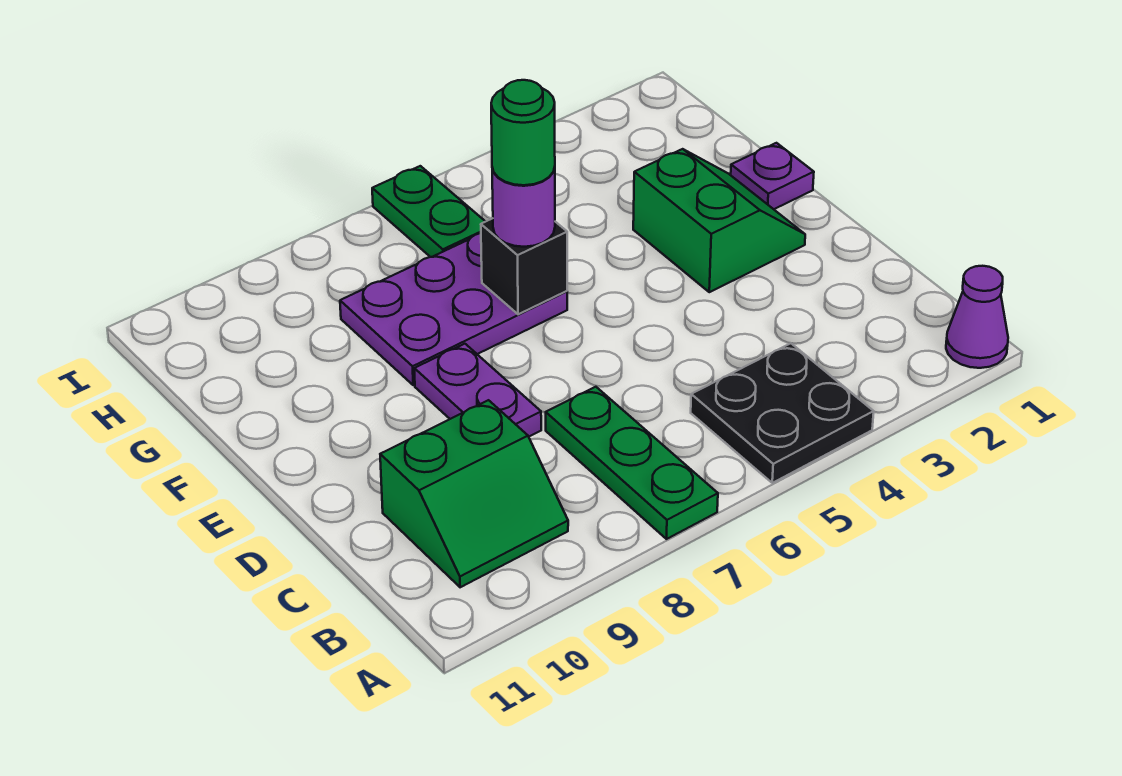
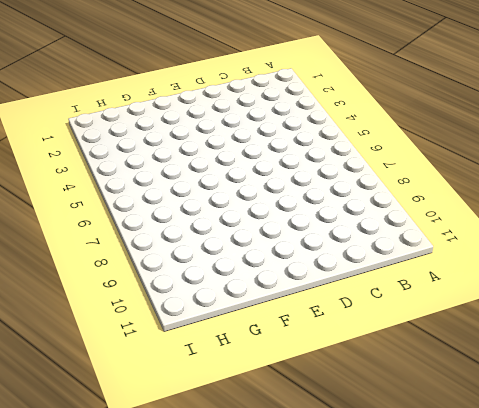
none -> purple 1x1 cone [946,266,1008,368]
none -> black 2x2 plate [691,343,874,483]
none -> green 1x3 plate [546,387,718,539]

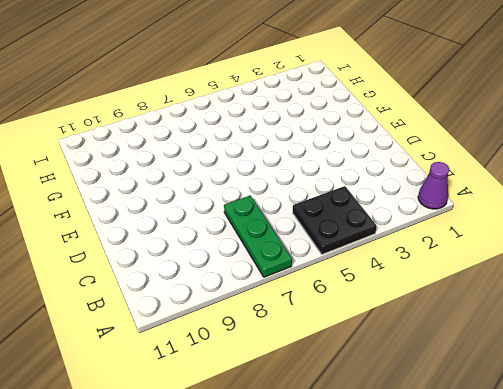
none -> green 2x2 slope [380,400,568,587]
none -> purple 1x2 plate [414,344,541,437]
none -> green 2x2 slope [633,149,805,292]

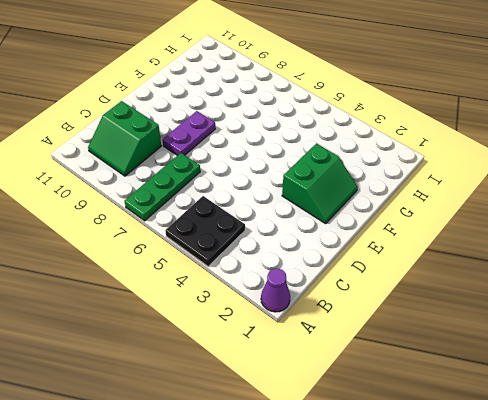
none -> purple 1x1 plate [731,143,814,209]
none -> purple 2x3 plate [340,233,567,385]
none -> green 1x2 plate [372,166,486,257]

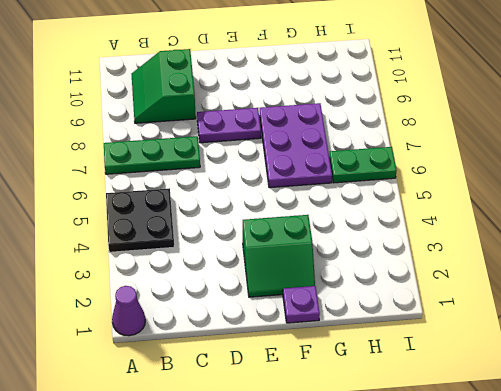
none -> black 1x1 brick [481,218,567,314]
none -> purple 1x1 round brick [492,167,555,247]
none -> green 1x1 round brick [491,80,555,185]

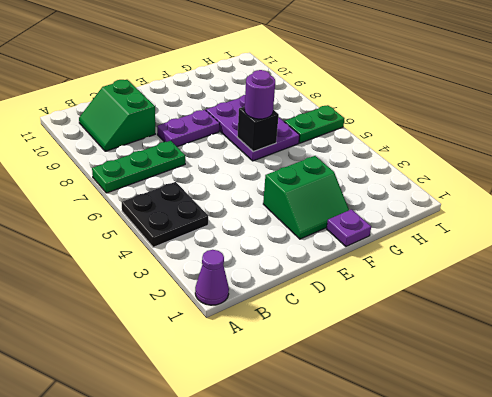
none -> green 1x1 round brick [491,80,555,185]

